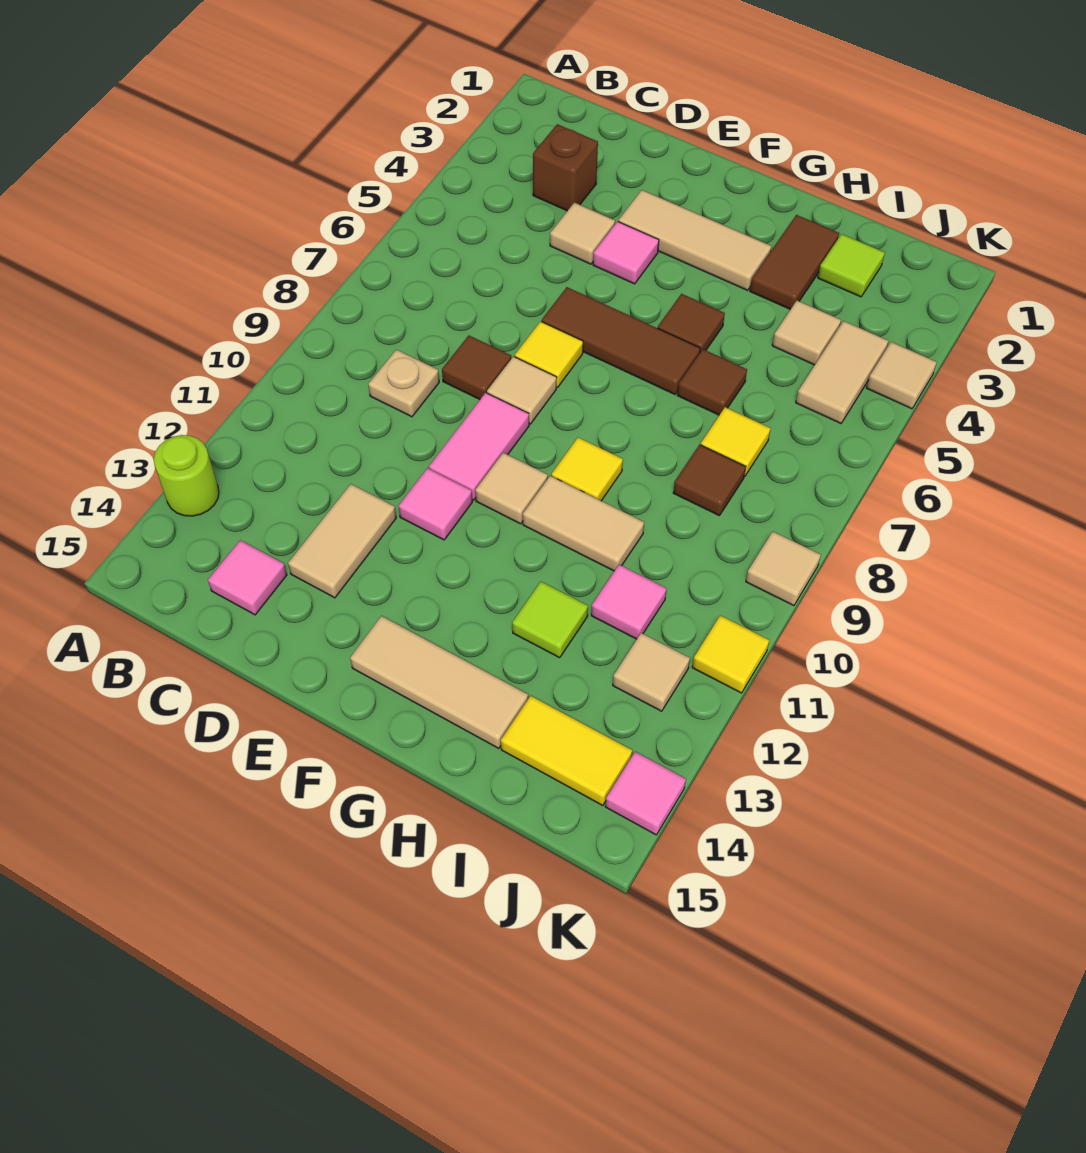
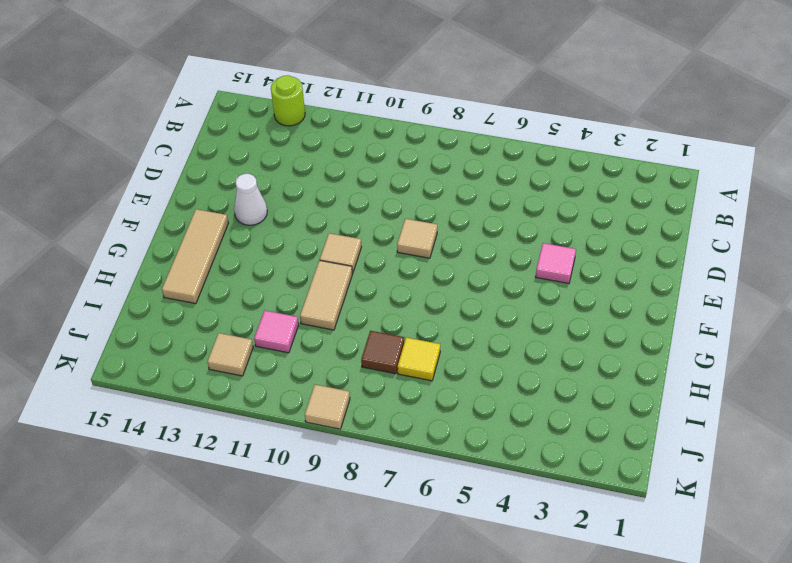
white 1x1 cone [234,174,267,225] -> none
none -> brown 1x1 brick [533,124,598,211]
none -> tan 1x1 plate [368,350,439,417]
none -> pink 1x1 tile [208,540,287,615]
none -> tan 1x1 tile [550,202,615,264]

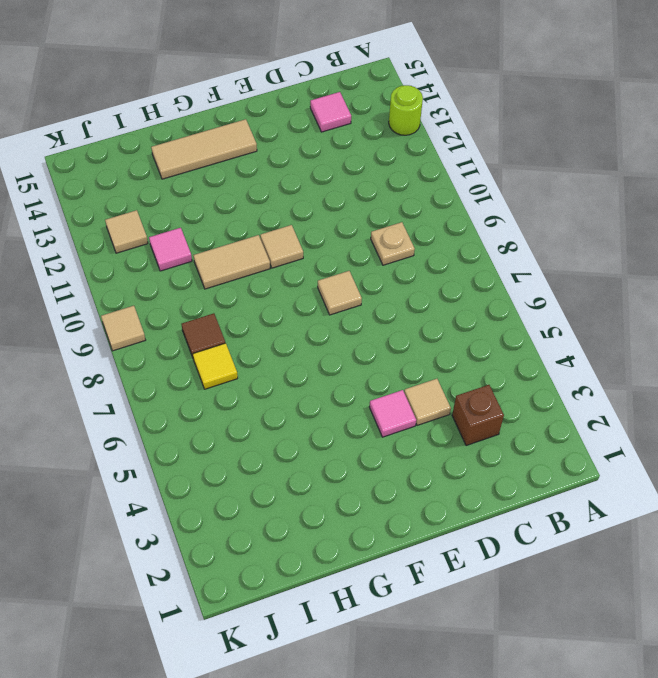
none -> brown 1x1 tile [442,336,511,399]
none -> tan 1x2 tile [288,484,396,598]
none -> tan 1x3 tile [618,190,772,290]
none -> brown 1x3 tile [542,287,700,394]

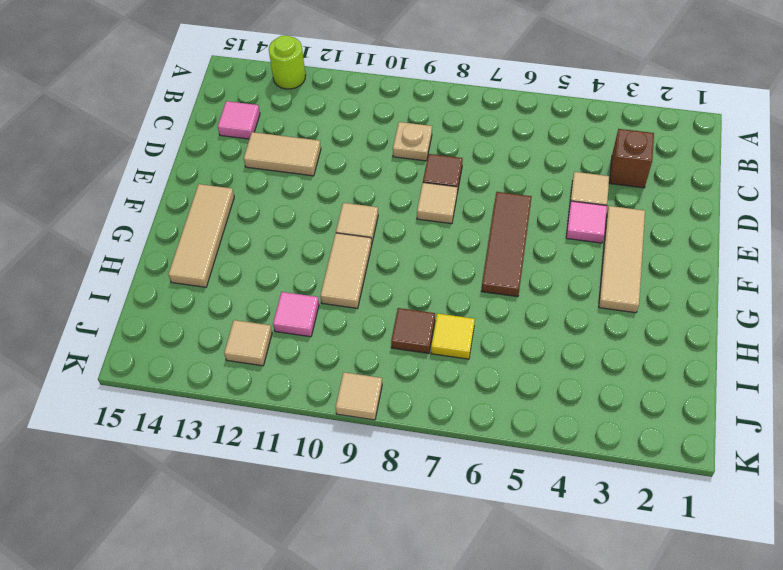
none -> yellow 1x1 tile [515,321,583,387]
none -> pink 1x2 tile [429,393,529,500]
none -> pink 1x1 tile [399,468,472,540]
none -> brown 1x1 tile [658,294,725,352]

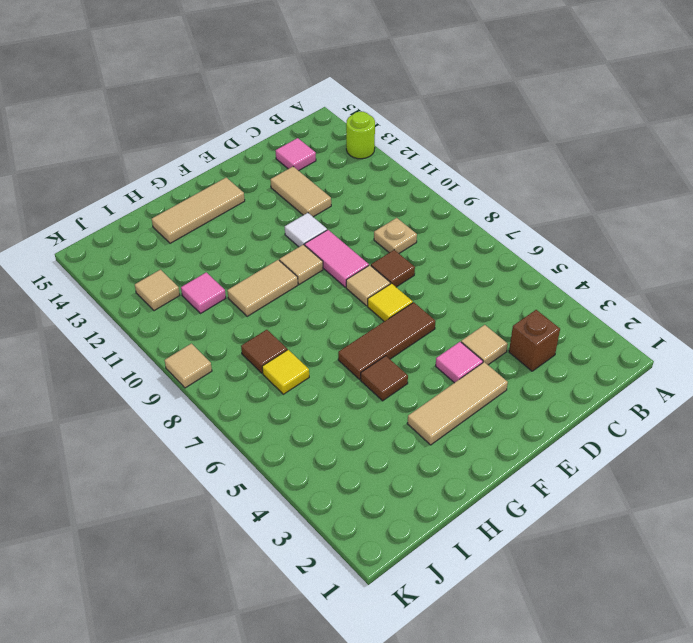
white 1x1 tile [285,213,327,247] -> pink 1x1 tile [399,468,472,540]
none -> yellow 1x1 tile [551,437,623,501]
none -> brown 1x2 tile [750,215,839,309]
none -> brown 1x1 tile [677,349,747,415]
none -> lime 1x1 tile [512,582,588,658]

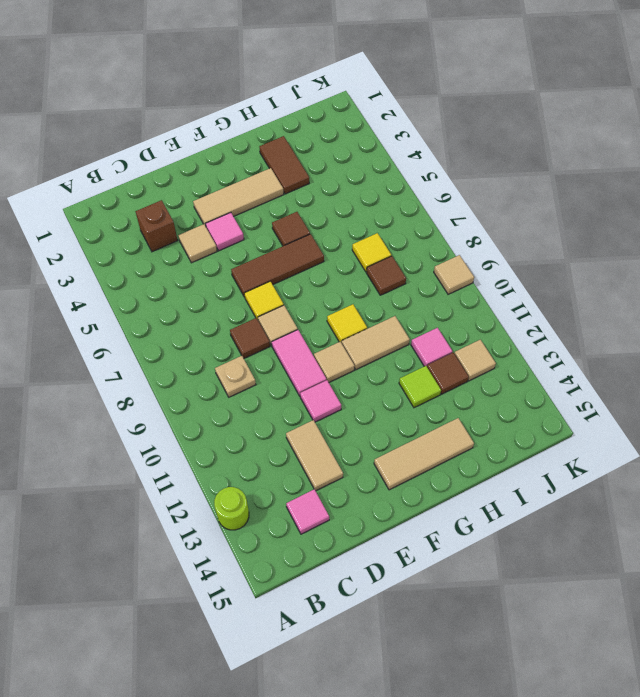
brown 1x1 tile [427,353,469,394] -> brown 1x1 tile moved to [677,349,747,415]
none -> lime 1x1 tile [818,234,885,297]
none -> tan 1x1 tile [772,301,841,365]
none -> yellow 1x2 tile [501,696,632,806]
none -> tan 1x2 tile [796,321,888,423]

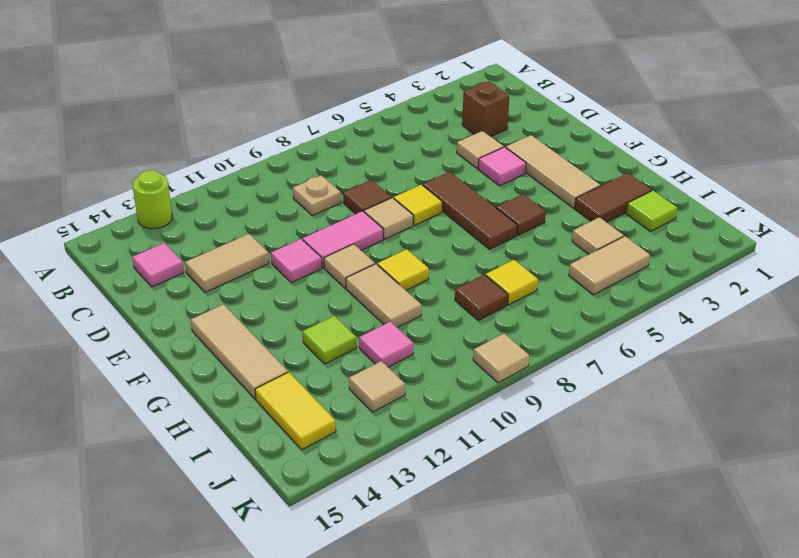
none -> brown 1x1 tile [677,349,747,415]
none -> tan 1x1 tile [867,342,937,409]
none -> yellow 1x1 tile [692,615,769,693]
none -> pink 1x1 tile [605,752,686,835]

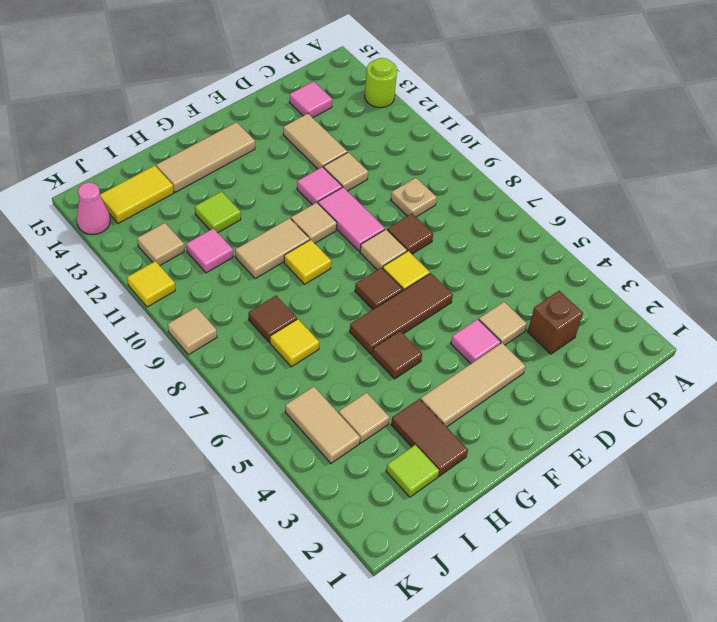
tan 1x1 tile [324,152,368,191] -> tan 1x1 tile moved to [867,342,937,409]
brown 1x1 tile [355,267,403,309] -> brown 1x1 tile moved to [677,349,747,415]
pink 1x1 cone [77,182,110,235] -> pink 1x1 tile [605,752,686,835]

